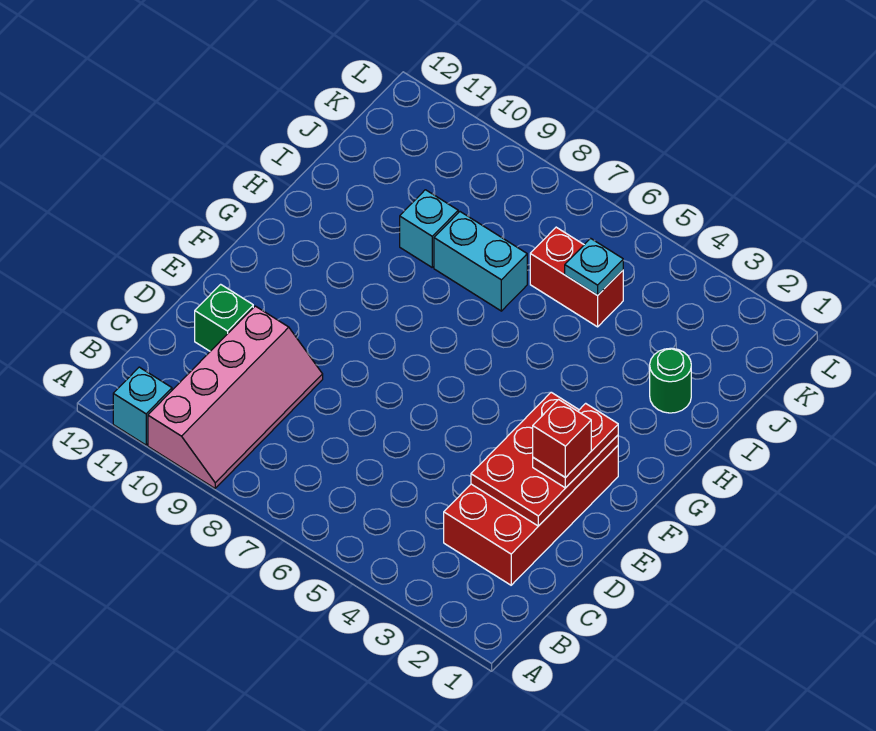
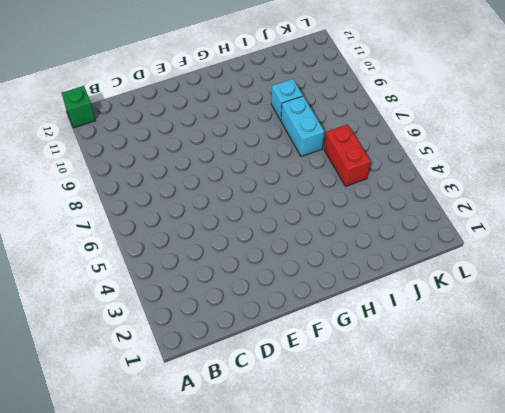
green 1x1 brick [62,86,95,128] -> green 1x1 brick moved to [195,284,253,351]
none -> pink 2x4 slope [148,306,323,488]
none -> cyan 1x1 brick [113,367,172,445]
none -> red 2x4 brick [444,446,618,585]

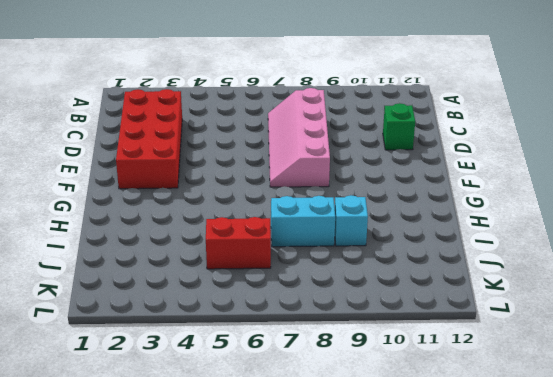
pink 2x4 slope [268,88,330,187] -> pink 2x4 slope moved to [148,306,323,488]
none -> cyan 1x1 brick [113,367,172,445]
none -> green 1x1 round brick [650,348,691,413]
none -> red 2x3 plate [471,392,618,526]

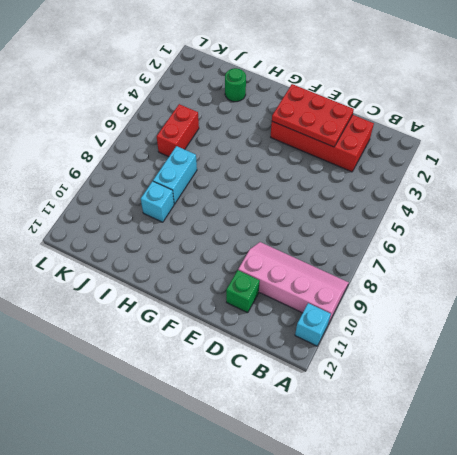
none -> cyan 1x1 plate [565,238,623,295]
none -> red 1x2 plate [533,403,618,488]
none -> red 1x1 brick [533,400,591,478]

